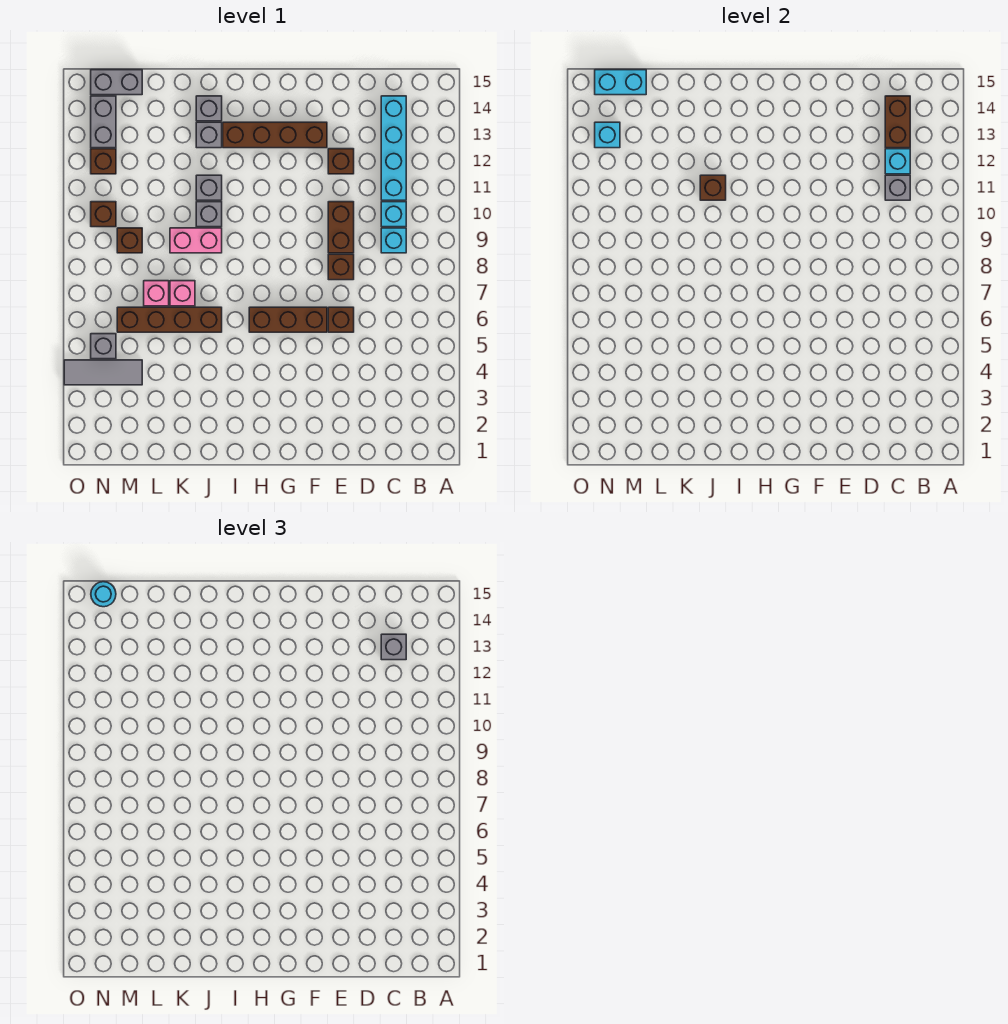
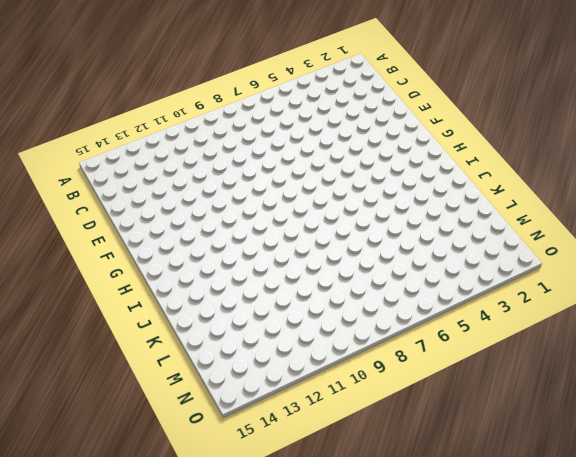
none -> cyan 1x1 brick [381,228,406,253]
none -> cyan 1x1 brick [381,202,406,227]
none -> cyan 1x4 brick [381,96,406,200]
none -> brown 1x1 brick [328,307,354,332]

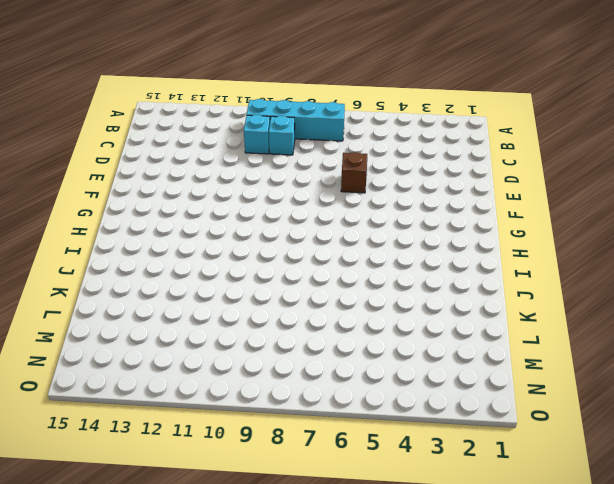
cyan 1x4 brick [247,99,345,141] -> cyan 1x4 brick moved to [381,96,406,200]
none -> brown 1x1 brick [328,254,354,280]
none -> brown 1x2 brick [328,202,354,253]
none -> brown 1x1 brick [328,149,354,174]
none -> brown 1x3 brick [249,307,327,332]

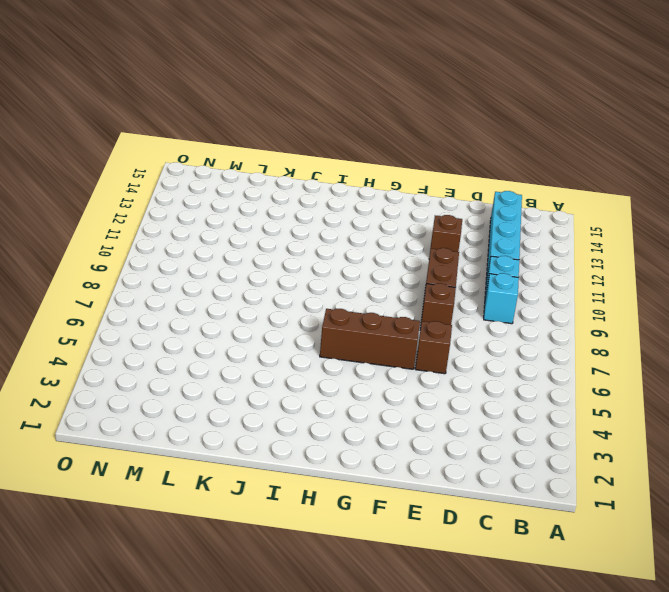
none -> brown 1x4 brick [223,122,327,148]
none -> brown 1x4 brick [117,307,222,332]
none -> pink 1x2 brick [170,228,222,253]
none -> grey 1x1 brick [196,202,222,227]

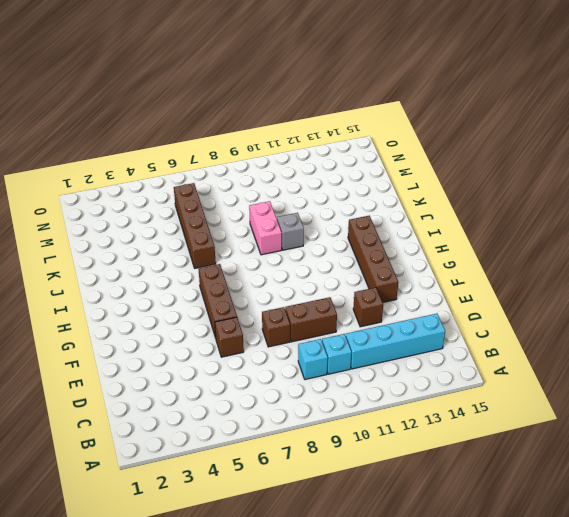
none -> grey 1x1 brick [196,175,222,200]
none -> grey 1x1 brick [196,122,222,148]
none -> grey 1x1 brick [196,96,222,121]
none -> pink 1x1 brick [170,281,195,306]

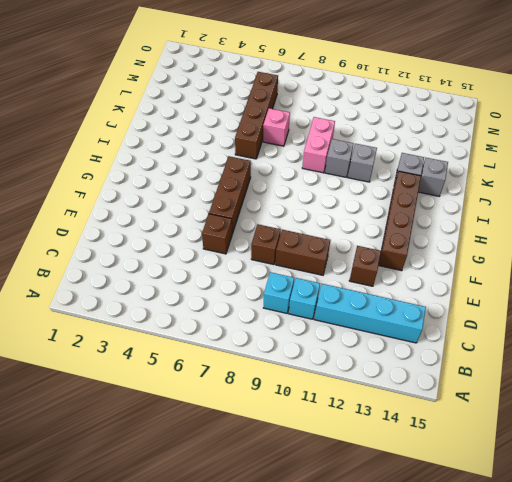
none -> pink 1x1 brick [144,281,169,306]
none -> grey 1x3 tile [64,360,142,385]
none -> brown 1x1 brick [117,228,142,253]
none -> grey 1x2 brick [91,70,142,95]

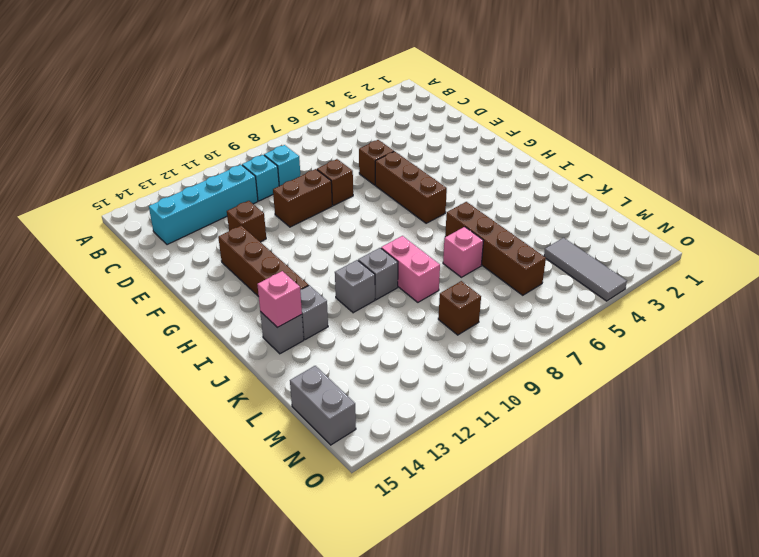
pink 1x1 brick [257,271,302,328] -> pink 1x1 brick moved to [144,281,169,306]
none -> grey 1x1 brick [91,334,116,359]
none -> brown 1x1 brick [91,202,116,227]
none -> brown 1x1 brick [91,149,116,174]
none -> grey 1x2 brick [91,96,116,148]

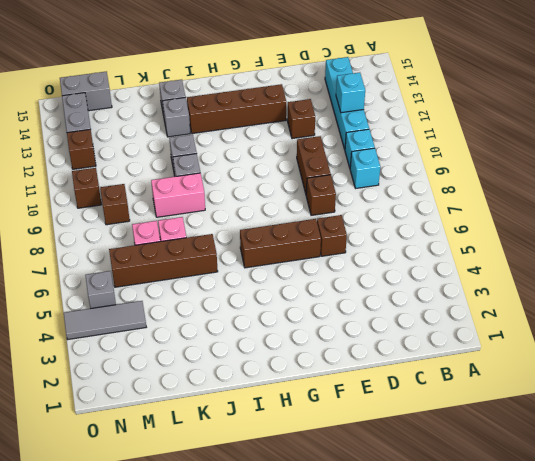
none -> grey 1x1 brick [885,175,910,200]
none -> brown 1x2 brick [885,96,910,148]
none -> brown 1x1 brick [700,175,726,200]
none -> cyan 1x2 brick [595,70,646,95]

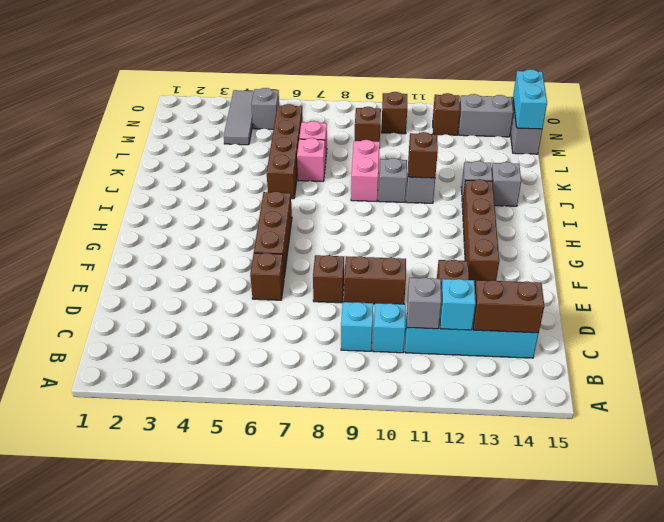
none -> cyan 1x1 brick [595,122,620,148]
none -> grey 1x1 brick [381,634,406,660]
none -> cyan 1x1 round brick [91,582,116,607]

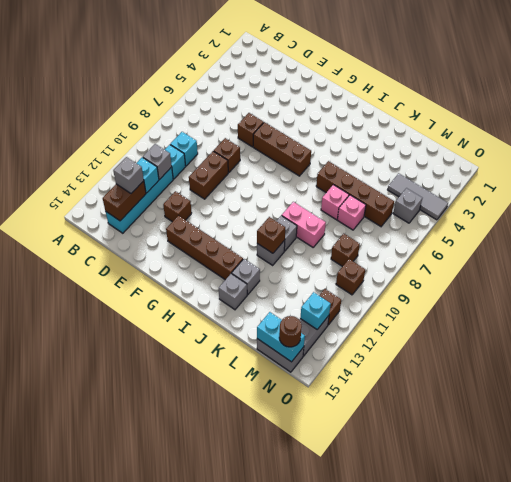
brown 1x1 round brick [279,316,302,347] -> cyan 1x1 round brick [91,582,116,607]

